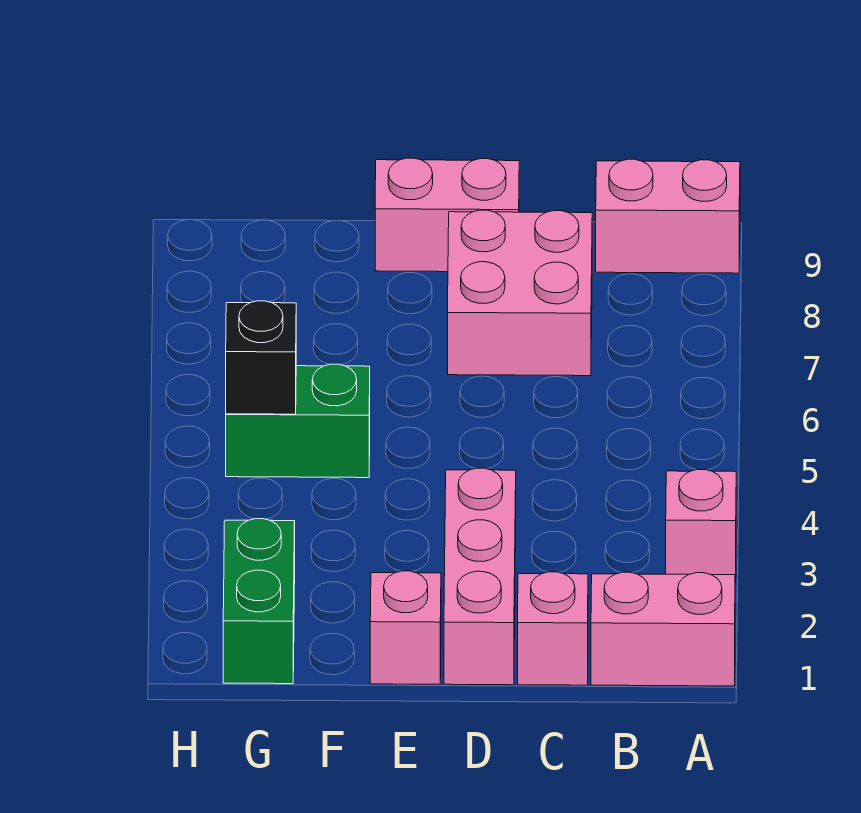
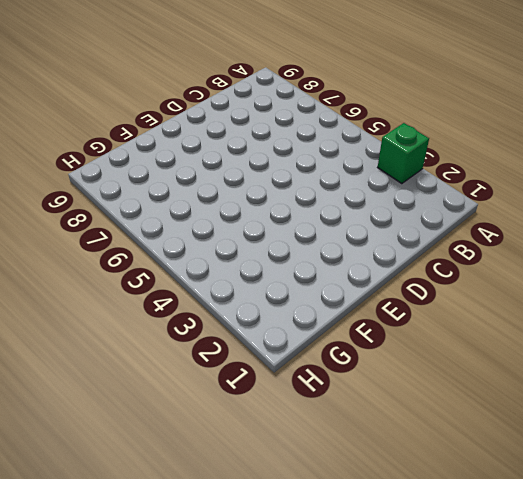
green 1x1 brick [378,123,429,184] -> pink 1x1 brick [666,469,736,583]
none -> pink 1x2 brick [591,572,735,686]
none -> pink 1x2 brick [596,159,740,273]

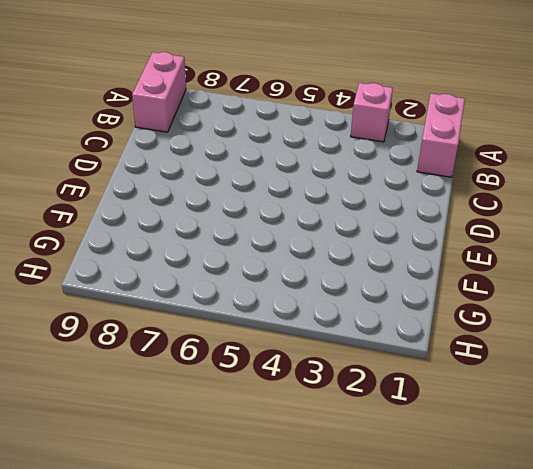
none -> pink 1x1 brick [518,572,588,685]
none -> pink 2x2 brick [448,210,592,376]

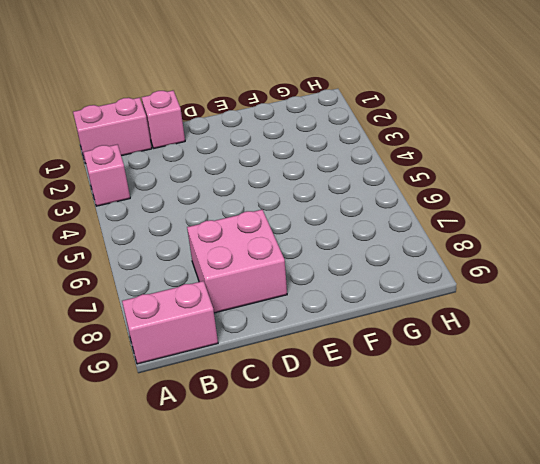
none -> pink 1x3 brick [444,468,516,685]
none -> pink 1x2 brick [375,158,519,272]

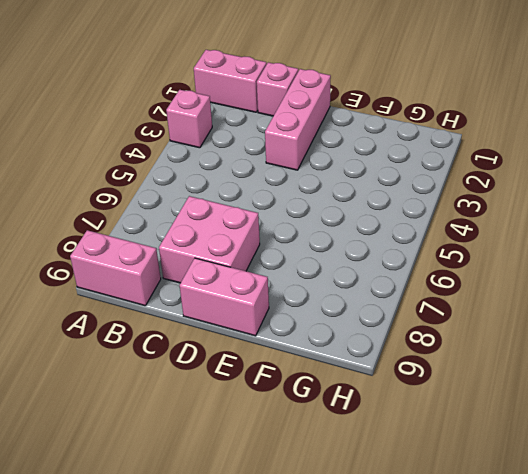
none -> pink 1x1 brick [370,571,441,684]
none -> green 1x2 brick [226,364,370,478]

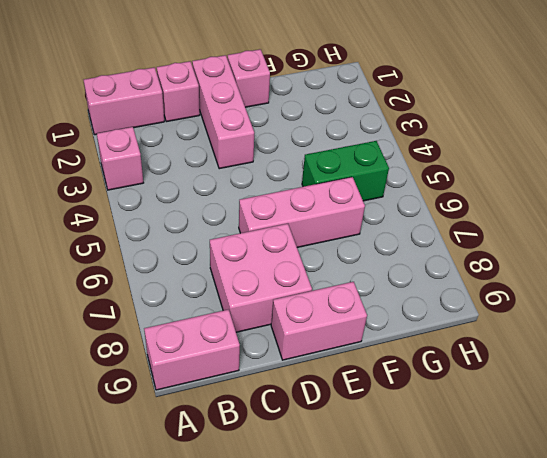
pink 1x3 brick [239,177,365,247] -> none
none -> green 1x2 brick [223,519,295,684]
none -> black 1x1 brick [226,301,296,414]

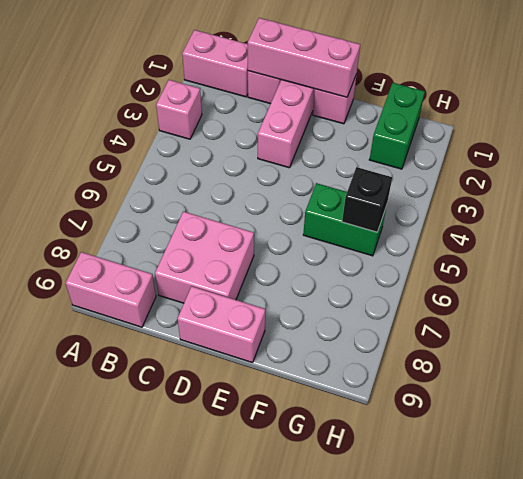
pink 1x3 brick [248,18,360,97] -> none

